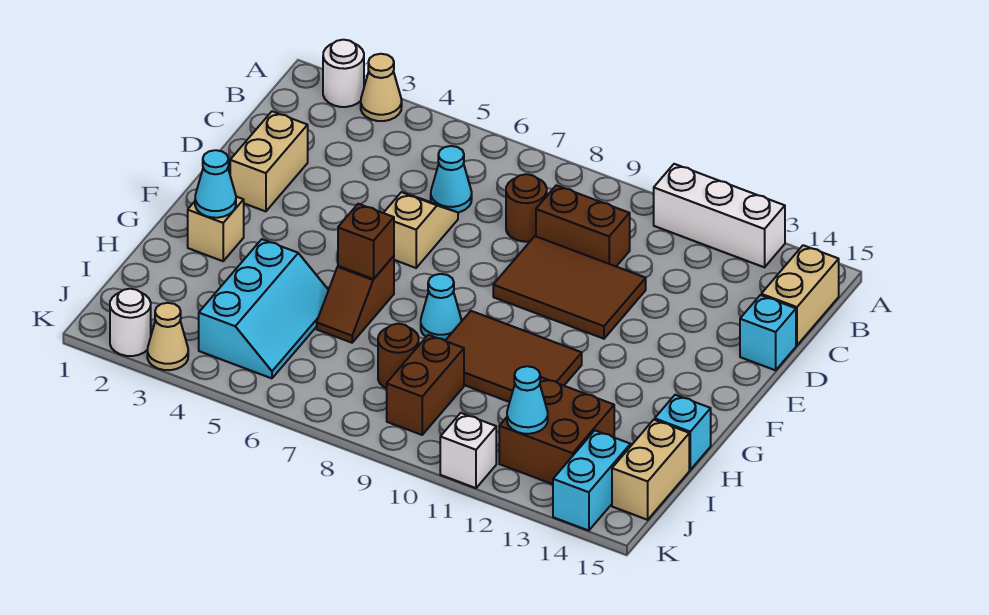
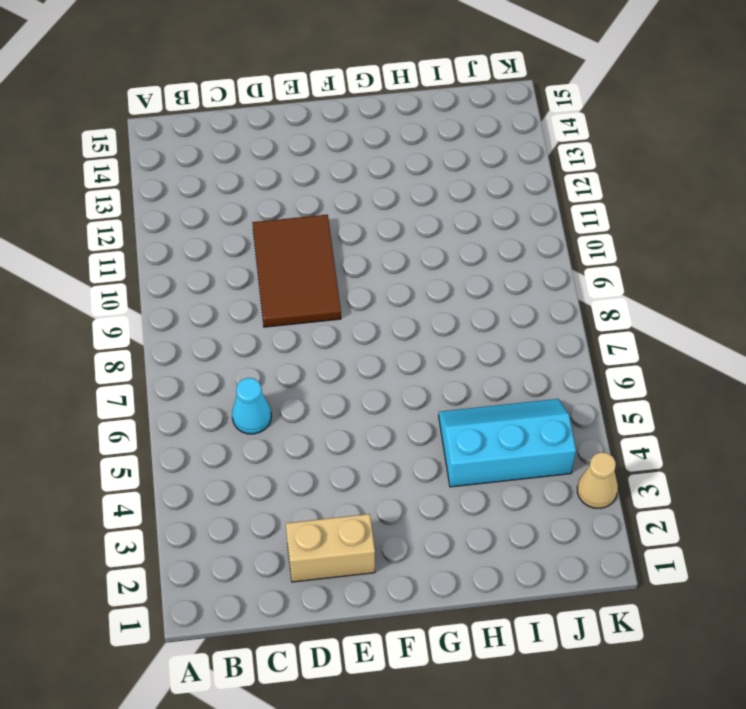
none -> white 1x1 round brick [323,40,364,107]
none -> tan 1x1 cone [361,54,402,121]
none -> white 1x3 brick [654,164,785,267]

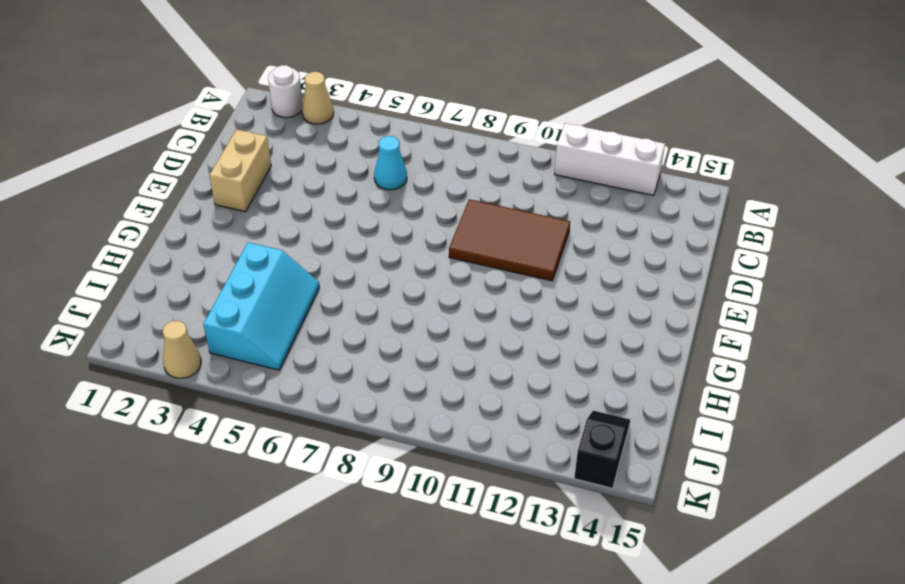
black 1x2 slope [574,410,630,488] -> cyan 1x2 brick [553,431,631,531]
none -> tan 1x2 brick [761,245,839,345]
none -> brown 1x1 round brick [506,174,547,242]
none -> brown 1x2 brick [536,185,630,266]

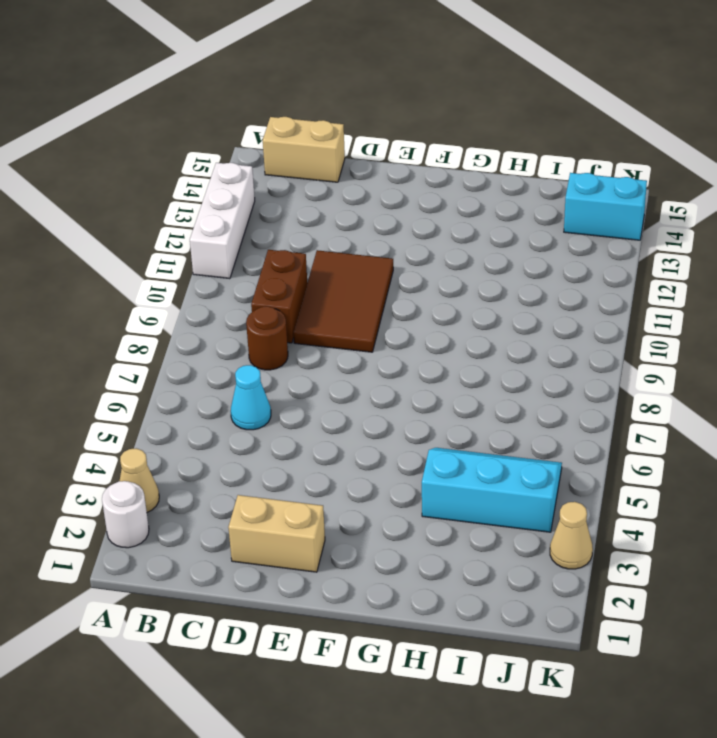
none -> tan 1x2 slope [384,192,458,268]
none -> cyan 1x1 brick [740,295,796,370]
none -> tan 1x1 brick [188,197,244,261]

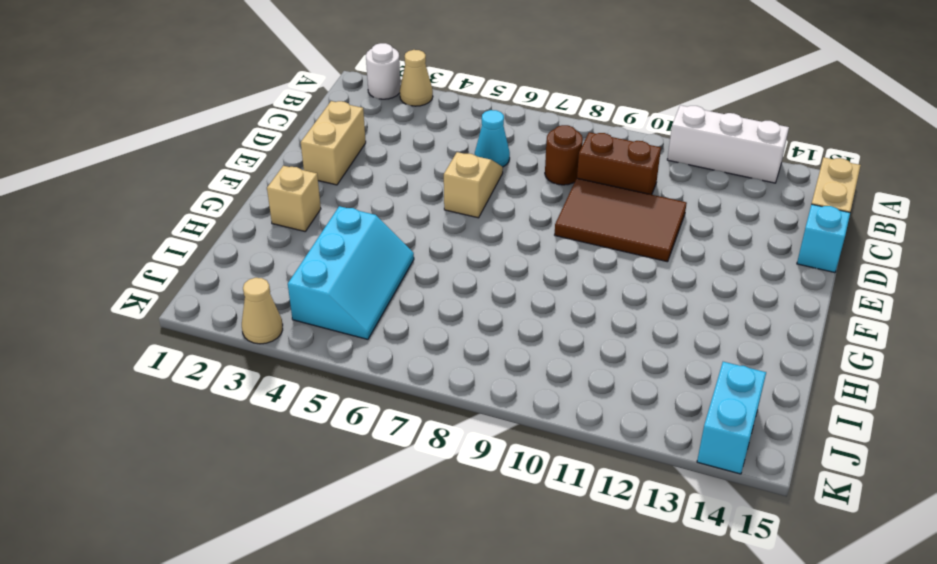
none -> brown 1x2 slope [317,256,394,343]
none -> cyan 1x1 cone [421,274,461,340]
none -> brown 2x3 tile [445,311,582,402]

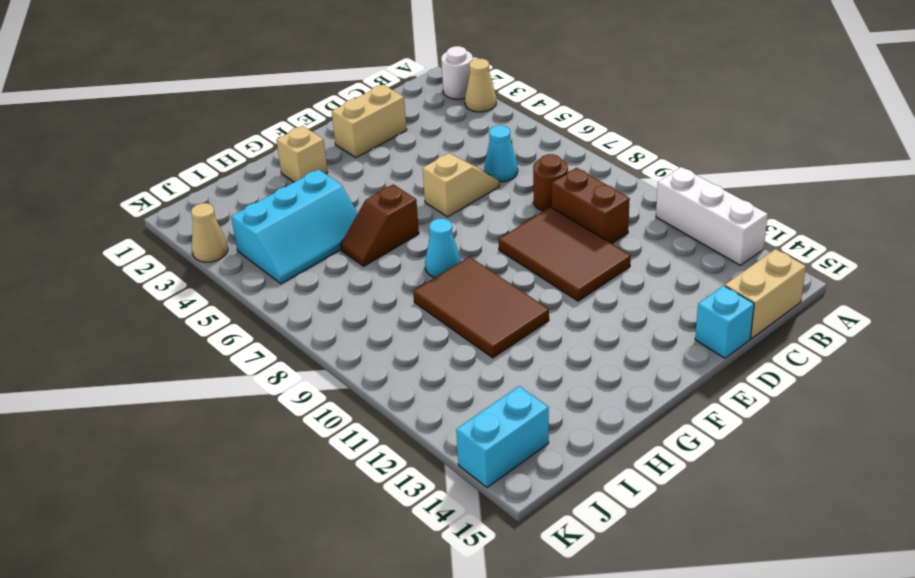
none -> cyan 1x1 brick [655,395,711,470]
none -> brown 1x1 round brick [378,324,419,388]
none -> brown 1x2 brick [387,335,464,435]

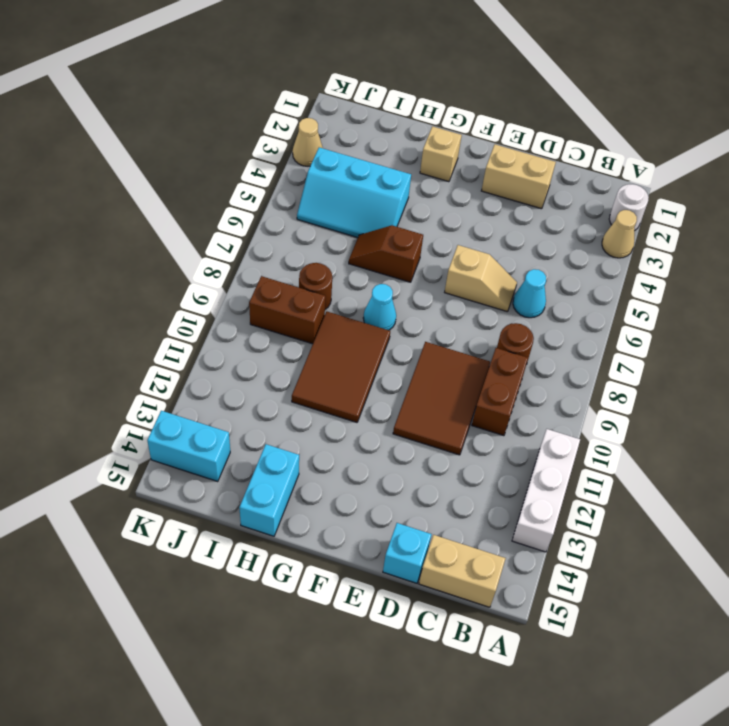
cyan 1x2 brick [239,444,299,536] -> cyan 1x1 brick [655,395,711,470]
none -> brown 2x2 brick [499,377,614,484]
none -> tan 1x2 brick [612,420,689,520]
none -> white 1x1 round brick [110,289,151,356]

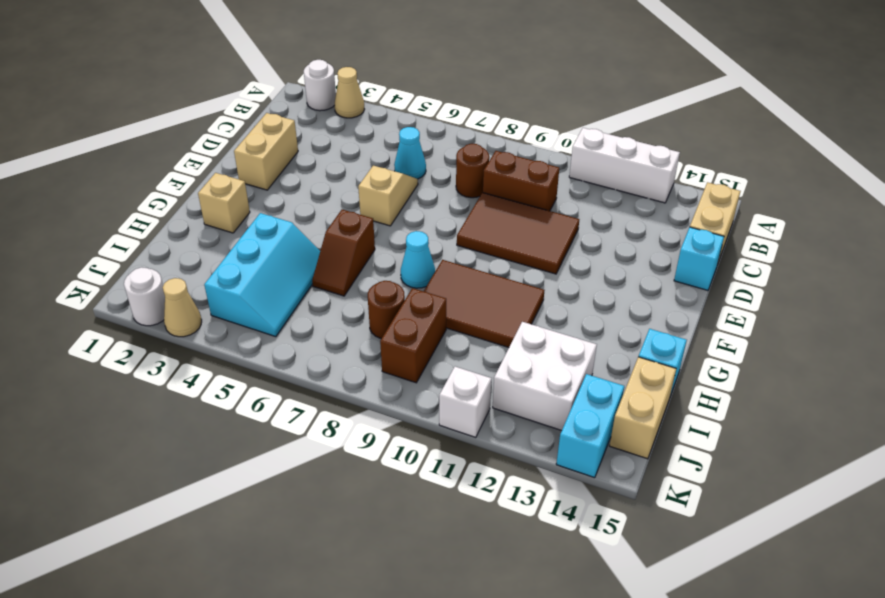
white 2x2 brick [493,322,597,431] -> brown 2x2 brick [499,377,614,484]
none -> cyan 1x1 cone [195,150,236,218]
none -> brown 1x1 brick [338,204,394,279]
none -> cyan 1x1 cone [507,366,548,434]

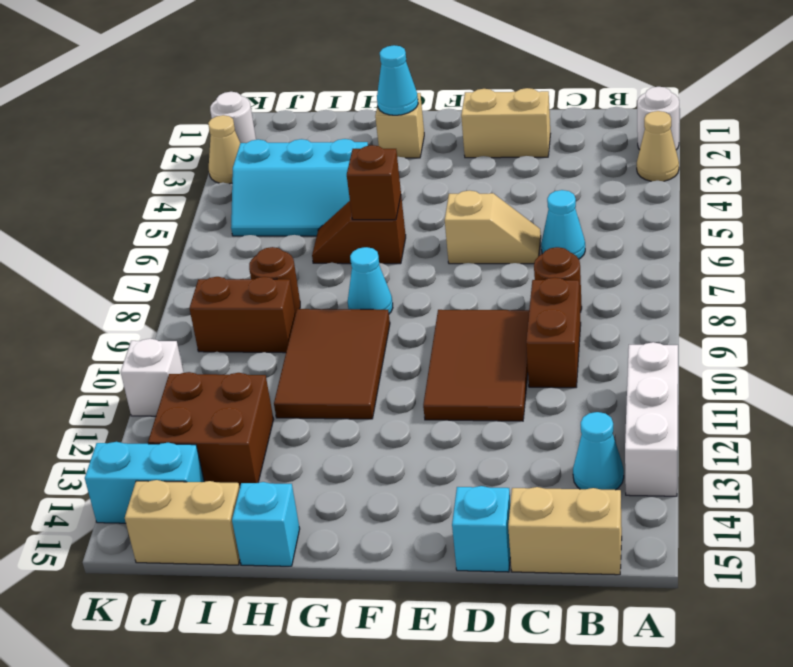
cyan 1x1 cone [573,412,624,490] -> cyan 1x1 cone moved to [507,366,548,434]

